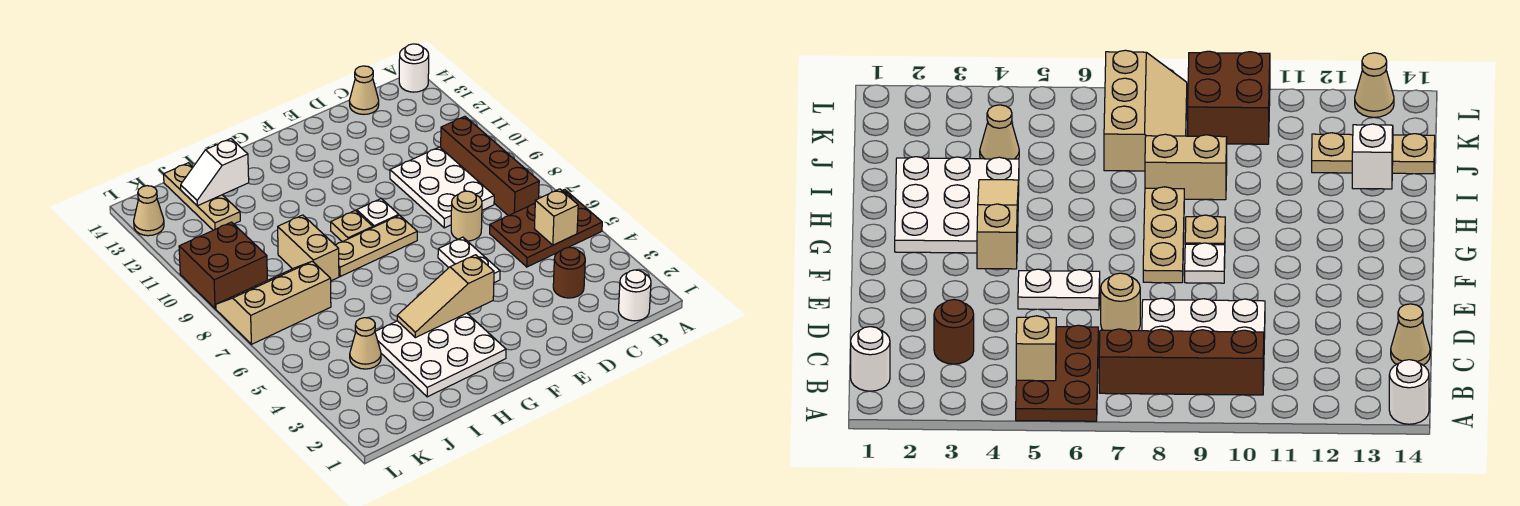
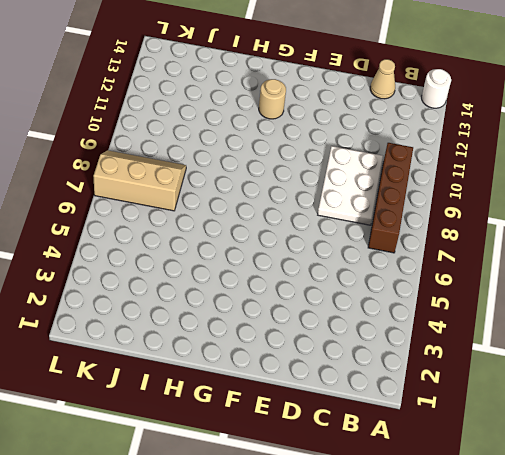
tan 1x1 round brick [259,79,286,119] -> tan 1x1 round brick moved to [451,191,482,241]
none -> brown 2x3 plate [490,189,602,267]
none -> white 1x1 round brick [619,270,651,321]
none -> brown 1x1 round brick [553,247,585,298]

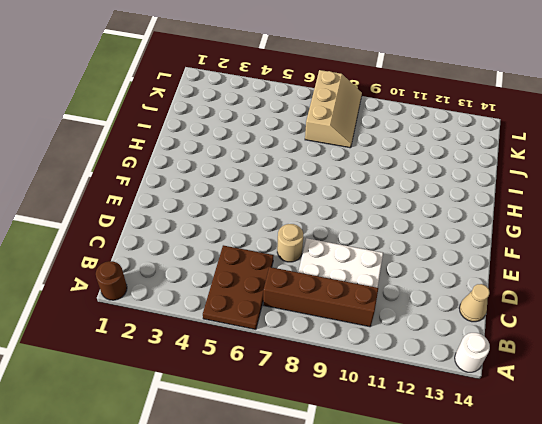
brown 1x1 round brick [96,261,127,300] -> brown 1x1 round brick moved to [553,247,585,298]
none -> white 1x1 round brick [619,270,651,321]
none -> white 1x2 plate [438,237,500,283]
none -> tan 1x3 plate [336,215,417,276]

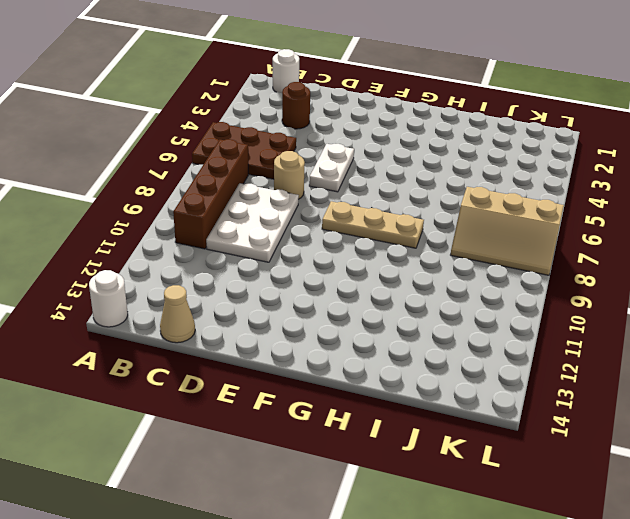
none -> white 1x1 plate [357,199,399,227]
none -> white 3x3 plate [375,313,506,397]
none -> tan 1x1 plate [331,210,373,242]

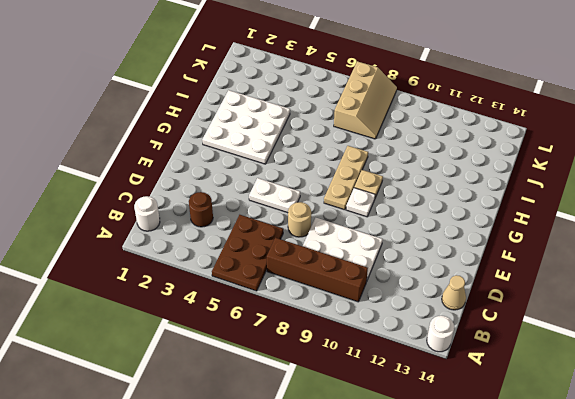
none -> tan 1x2 brick [278,215,339,281]
none -> tan 1x1 cone [350,318,381,369]
none -> tan 1x3 plate [164,163,240,230]

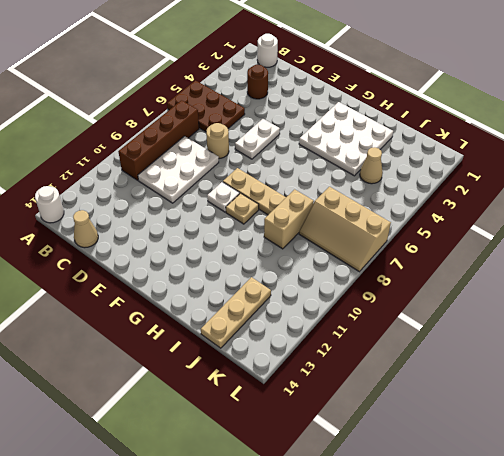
none -> brown 2x2 brick [179,222,267,309]
none -> tan 1x1 cone [134,186,164,236]
none -> tan 1x1 brick [534,189,578,245]

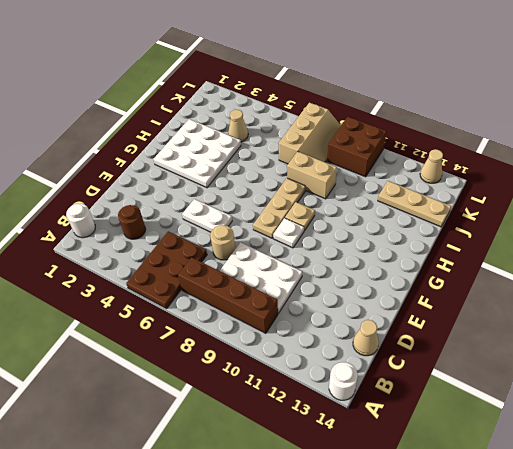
none -> tan 1x1 brick [534,189,578,245]
none -> tan 1x3 slope [397,255,494,338]
none -> white 1x2 slope [181,139,249,206]

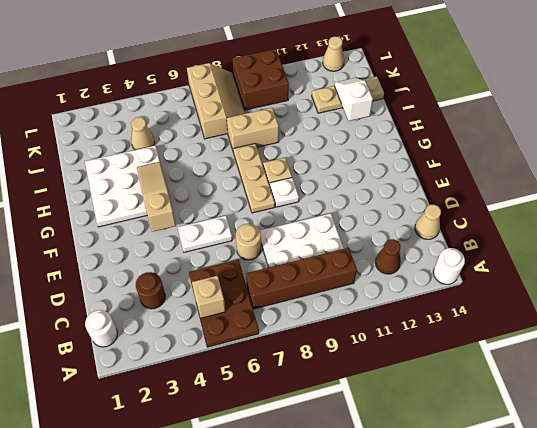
brown 1x1 cone [375,239,401,274] -> none

